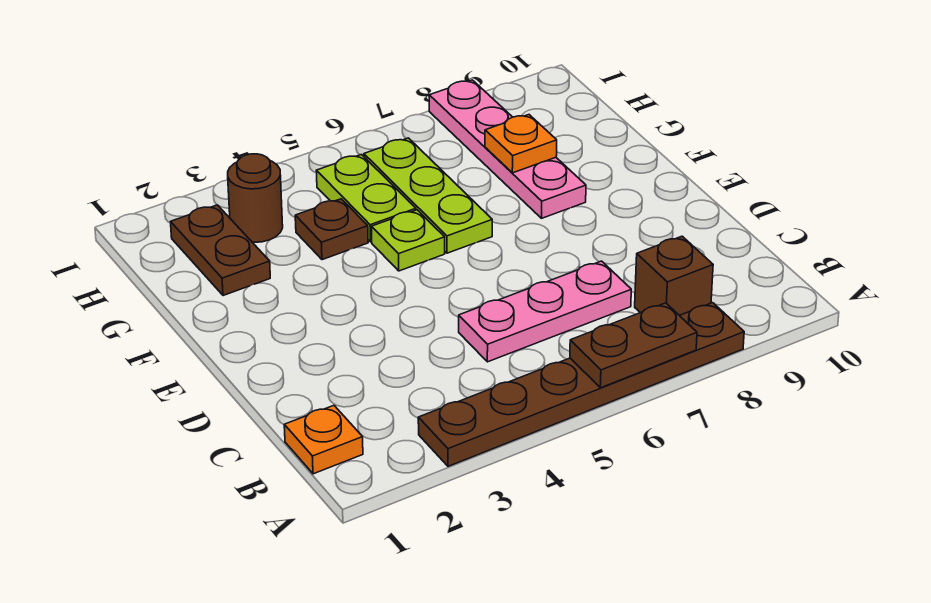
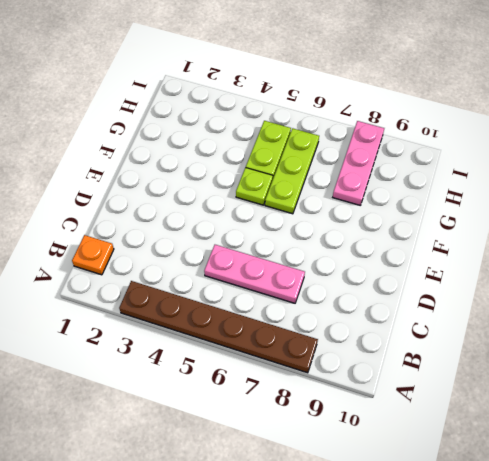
pink 1x3 plate [333,121,384,205] -> pink 1x4 plate [429,80,586,218]
none -> brown 1x1 brick [635,236,713,315]
none -> brown 1x2 plate [171,205,270,296]
none -> brown 1x1 plate [295,199,368,260]

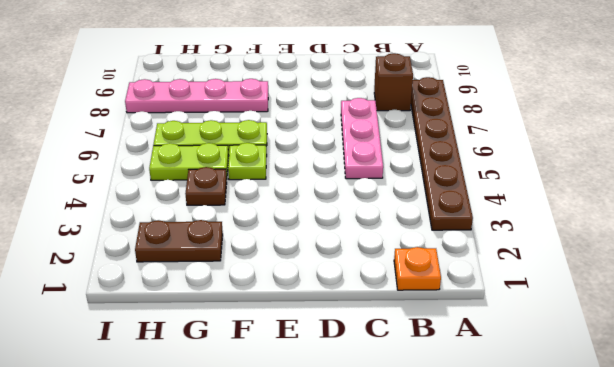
none -> brown 1x1 round brick [228,154,283,242]
none -> brown 1x2 plate [570,303,697,388]
none -> orange 1x1 plate [485,115,557,173]

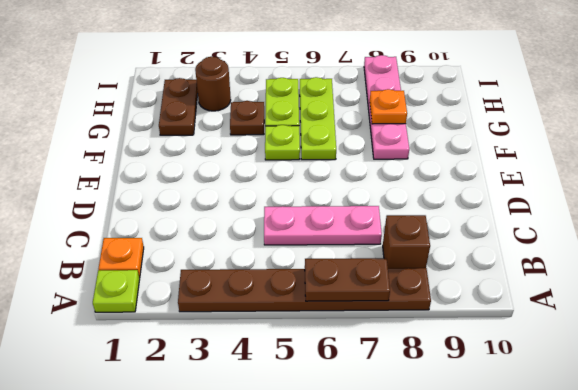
lime 1x1 plate [93,270,140,312] -> none

